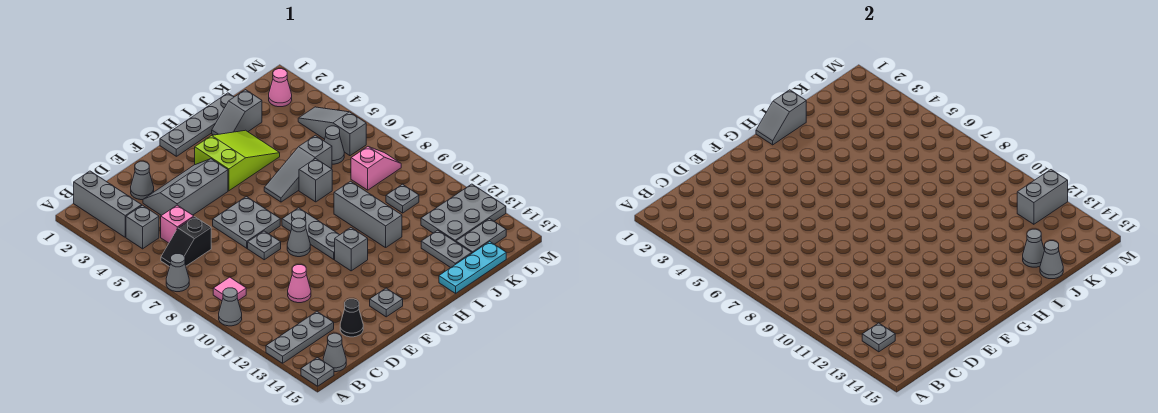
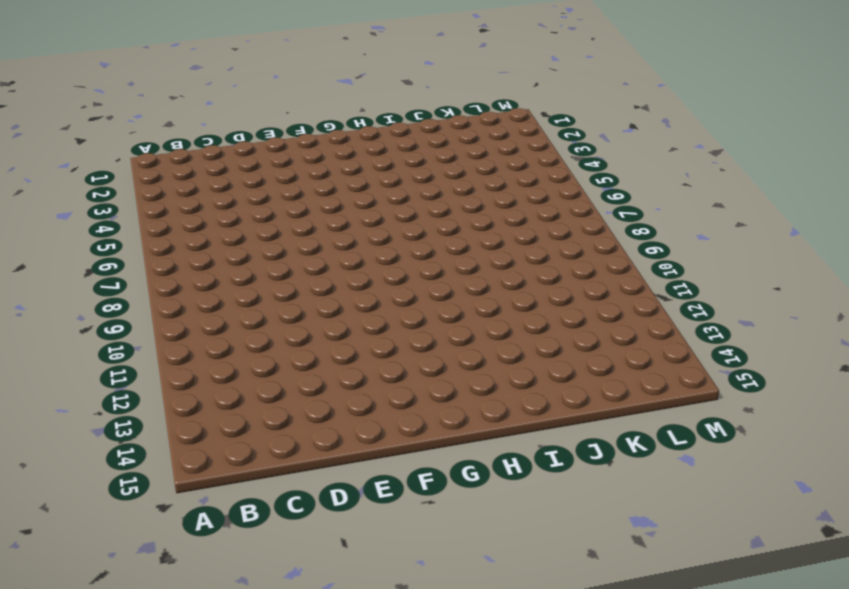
none -> grey 1x1 cone [166,254,189,292]
none -> grey 1x1 cone [219,288,242,326]
none -> grey 1x3 plate [266,312,334,363]
none -> grey 1x1 plate [301,358,334,386]

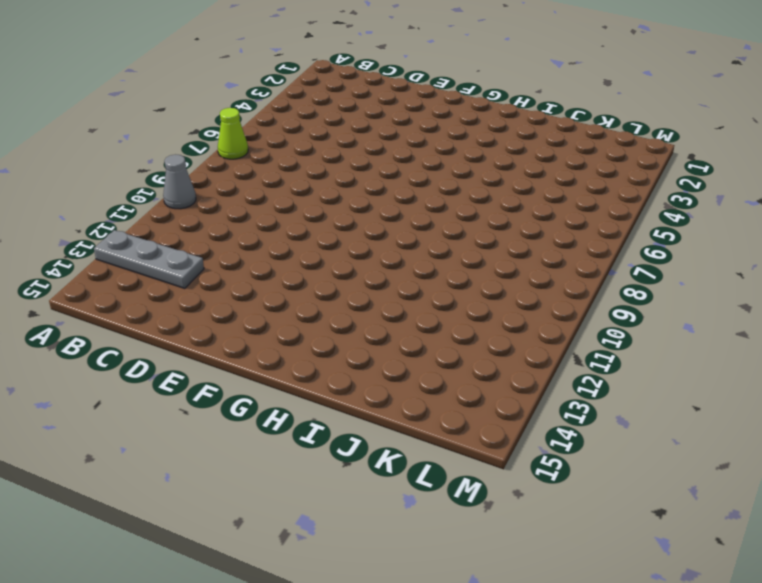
lime 1x1 cone [218,108,248,159] -> grey 1x1 cone [166,254,189,292]
none -> grey 1x1 plate [301,358,334,386]
none -> grey 1x3 brick [74,171,142,237]
none -> grey 1x1 brick [126,205,159,249]
none -> black 1x2 slope [161,217,211,267]

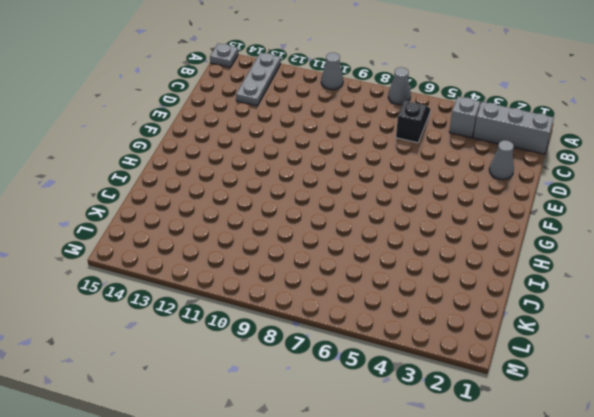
none -> pink 1x1 tile [213,277,246,301]
none -> grey 1x1 cone [323,333,346,372]
none -> pink 1x1 brick [161,205,194,243]
none -> grey 2x3 slope [143,159,228,216]

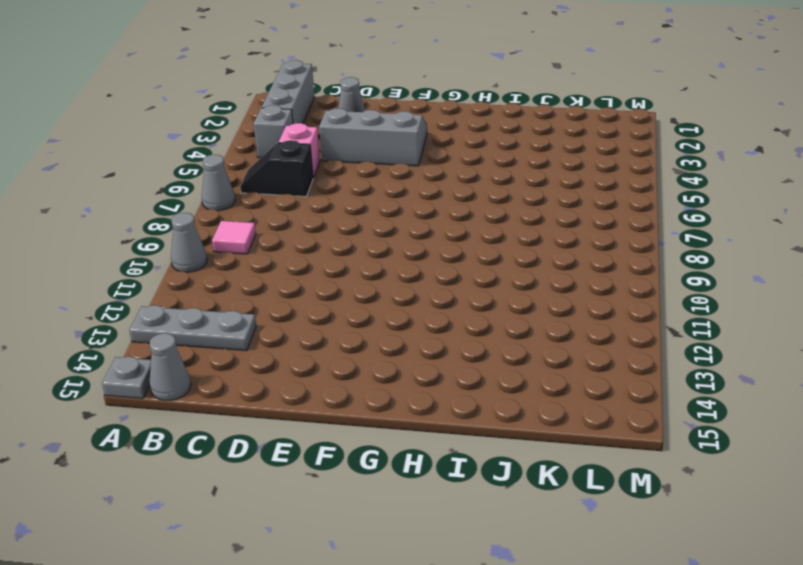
none -> pink 1x1 cone [288,265,311,303]
none -> black 1x1 cone [340,299,363,337]
none -> grey 2x2 plate [213,196,280,248]
none -> grey 1x1 plate [248,231,281,260]

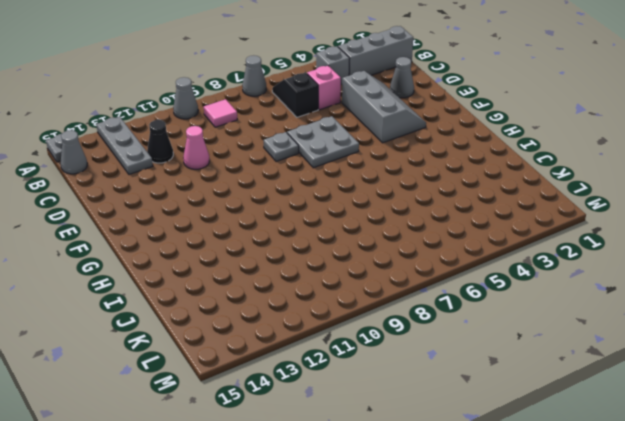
black 1x1 cone [147,120,173,163] -> black 1x1 cone moved to [340,299,363,337]
none -> grey 1x1 cone [287,218,310,257]
none -> grey 1x1 plate [370,288,403,317]
none -> grey 1x4 plate [160,93,234,156]
none -> lime 2x3 slope [195,130,280,191]

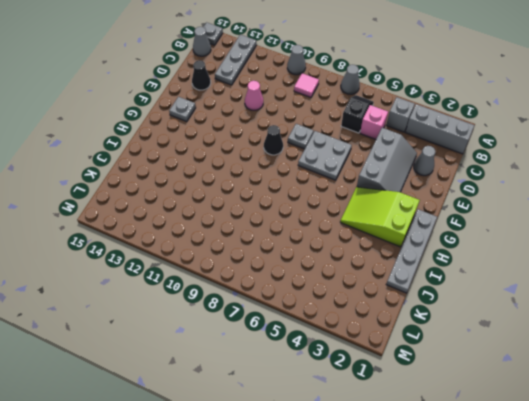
black 1x1 cone [264,125,283,155] -> grey 1x1 cone [287,218,310,257]
lime 2x3 slope [340,187,420,247] -> lime 2x3 slope turned to [195,130,280,191]
none -> grey 1x3 plate [282,208,339,259]
none -> grey 1x1 brick [335,228,368,271]
none -> grey 1x3 slope [264,135,332,202]
none -> grey 1x2 slope [212,90,262,135]

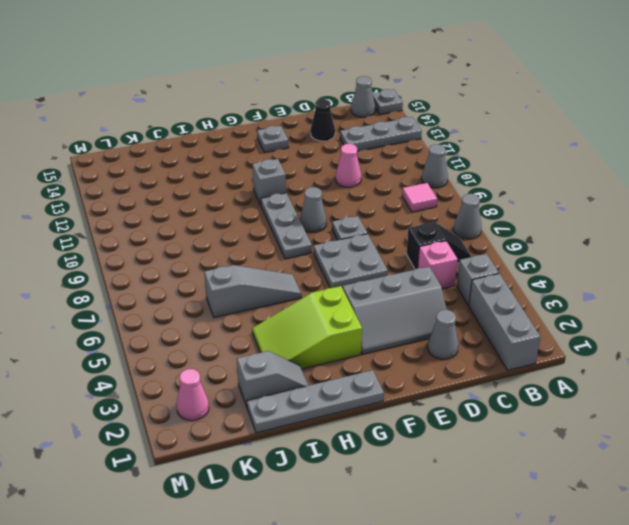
none -> grey 1x1 brick [299,159,332,202]
none -> grey 1x3 brick [334,181,402,248]
none -> cyan 1x3 plate [439,242,506,293]
none -> grey 1x2 plate [421,230,472,268]

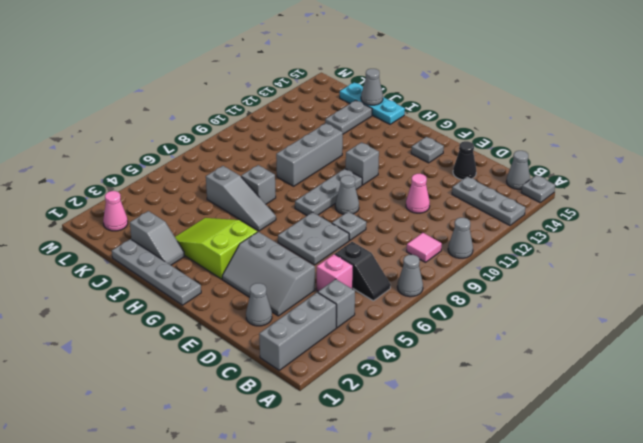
none -> grey 1x1 cone [324,126,344,164]
none -> pink 1x2 slope [351,147,401,190]
none -> grey 1x1 plate [386,184,419,213]
none -> grey 2x3 plate [421,184,506,242]

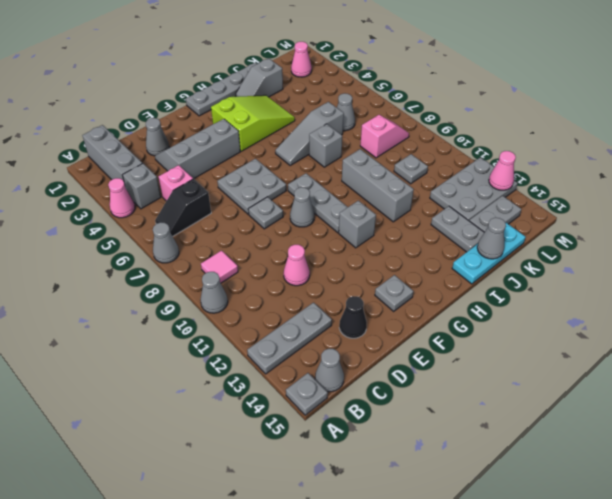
pink 1x1 cone [108,178,135,218] -> none
pink 1x1 cone [489,151,516,190] -> none
none -> grey 1x3 slope [298,107,366,156]
none -> grey 1x1 plate [862,323,895,352]
none -> grey 1x2 slope [756,90,806,145]
none -> grey 1x1 cone [1023,229,1045,267]

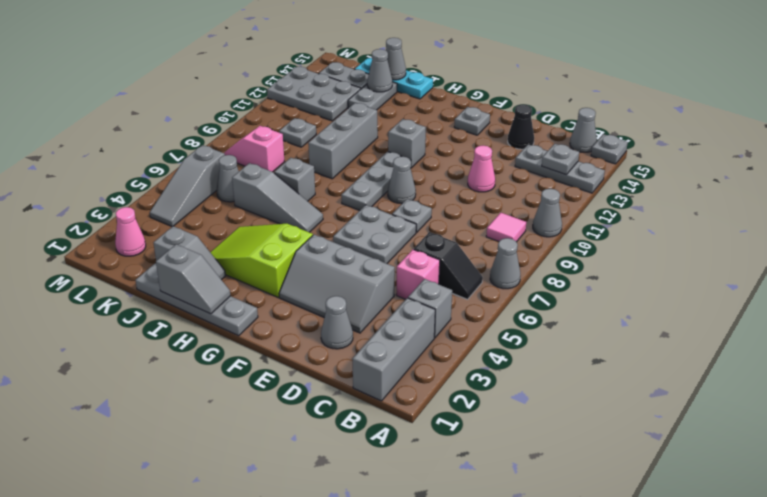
none -> grey 1x2 brick [1017,170,1068,224]

